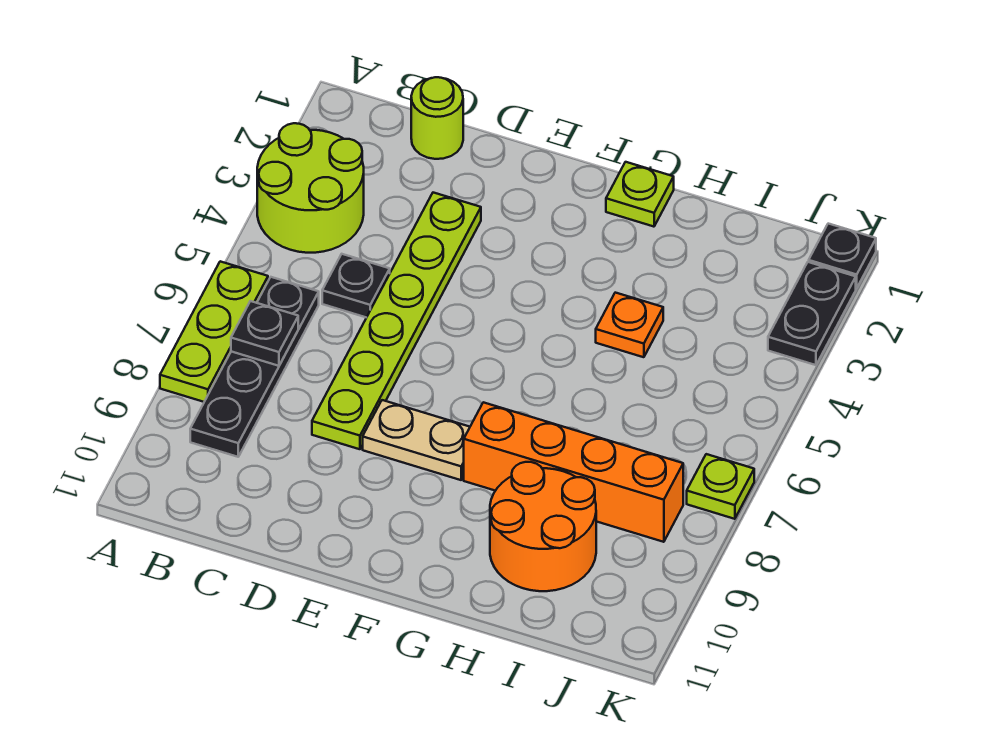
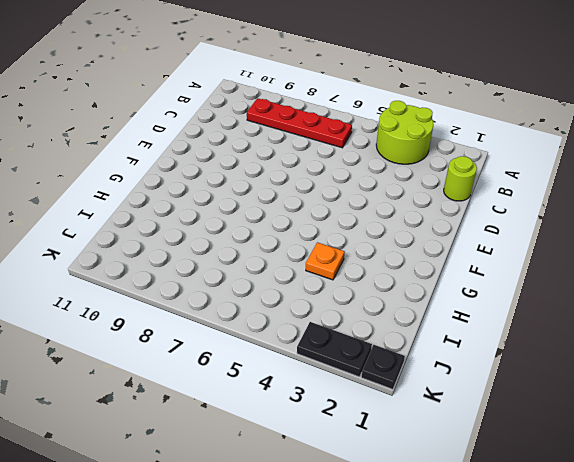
red 1x4 plate [247,98,352,148] -> black 1x4 plate [190,277,319,457]
none -> lime 1x3 plate [160,261,268,402]
none -> black 1x1 plate [322,254,390,317]
none -> lime 1x6 plate [312,193,481,449]

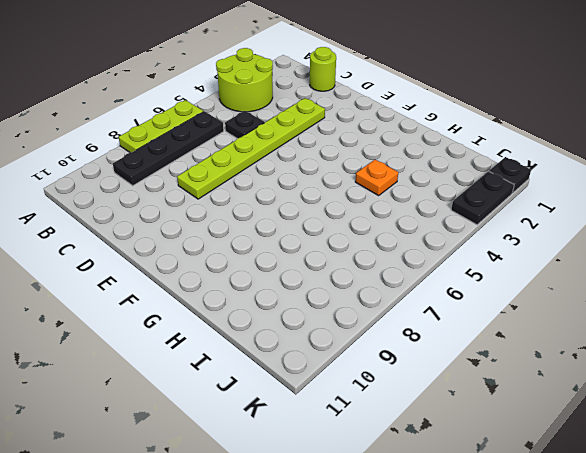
none -> tan 1x2 plate [363,400,470,480]
none -> lime 1x1 plate [606,162,674,227]
none -> orange 1x4 brick [464,402,683,542]

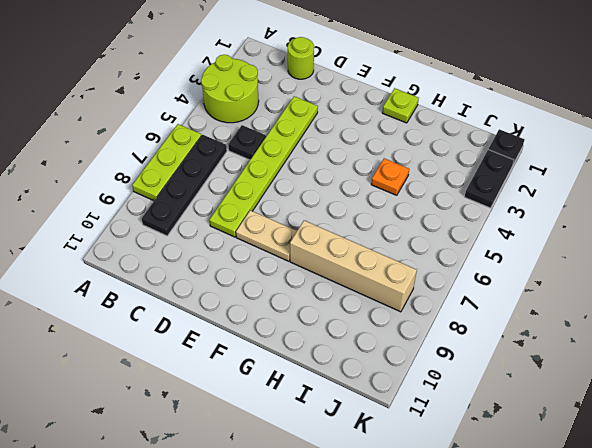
tan 1x4 brick [290,220,417,312] -> orange 1x4 brick [464,402,683,542]
none -> orange 2x2 round brick [490,462,596,591]
none -> lime 1x1 plate [687,454,754,519]
none -> black 1x1 plate [231,301,298,366]

